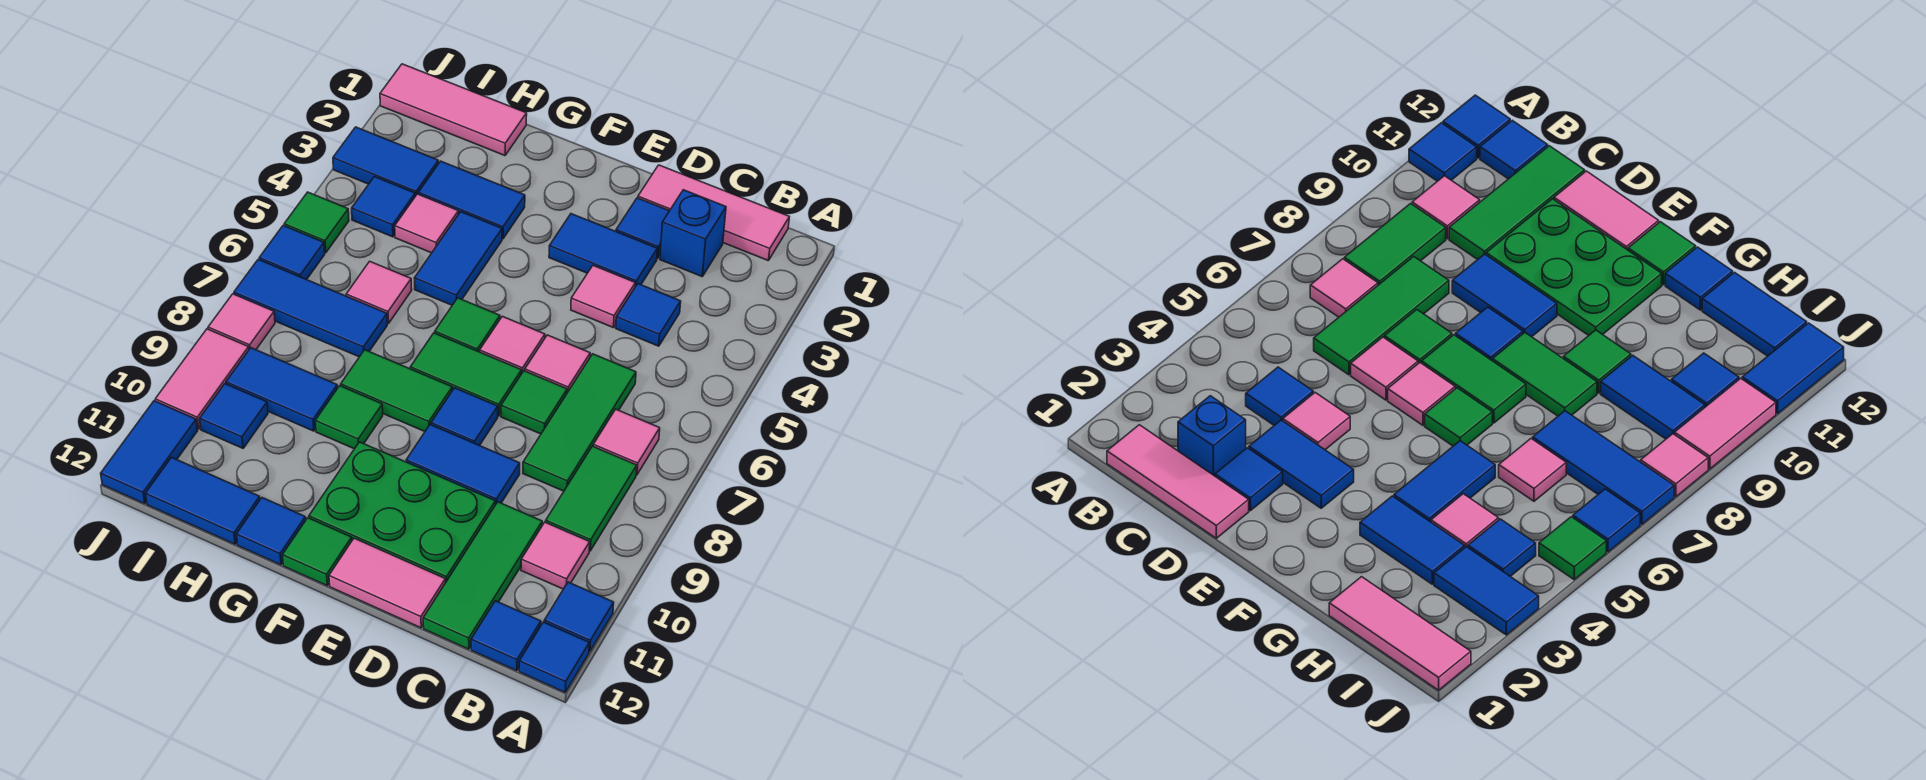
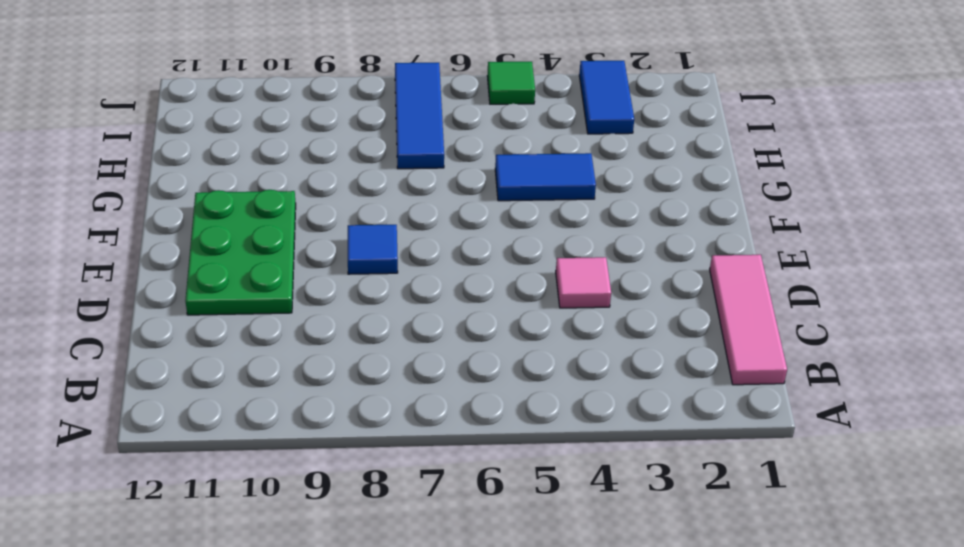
none -> blue 1x1 tile [544,582,614,652]
none -> blue 1x1 tile [519,622,589,692]
none -> pink 1x1 tile [593,409,660,475]
none -> green 1x2 tile [546,446,637,551]

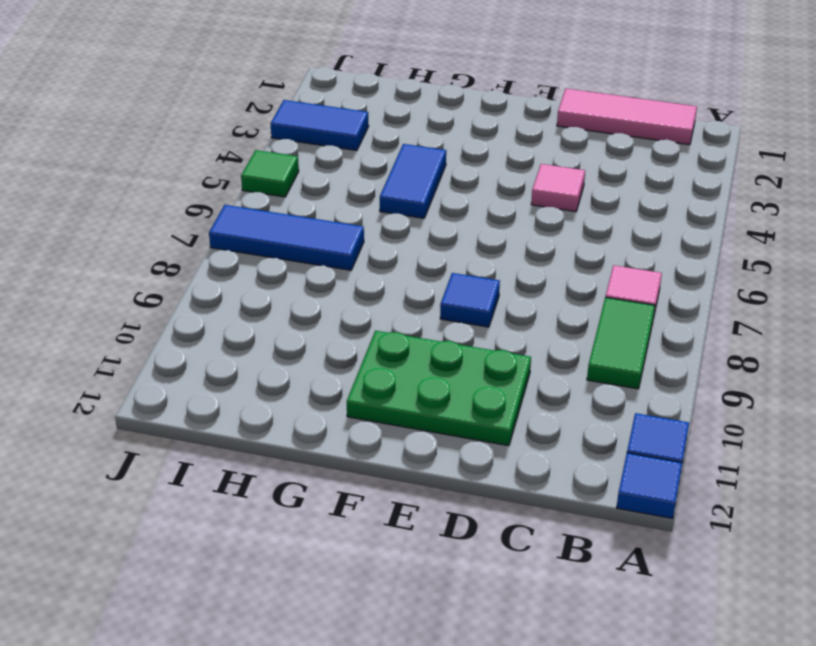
none -> pink 1x1 tile [521,522,590,589]
none -> blue 1x1 tile [471,601,541,671]
none -> blue 1x1 brick [660,190,726,277]
none -> blue 1x1 tile [616,284,681,346]

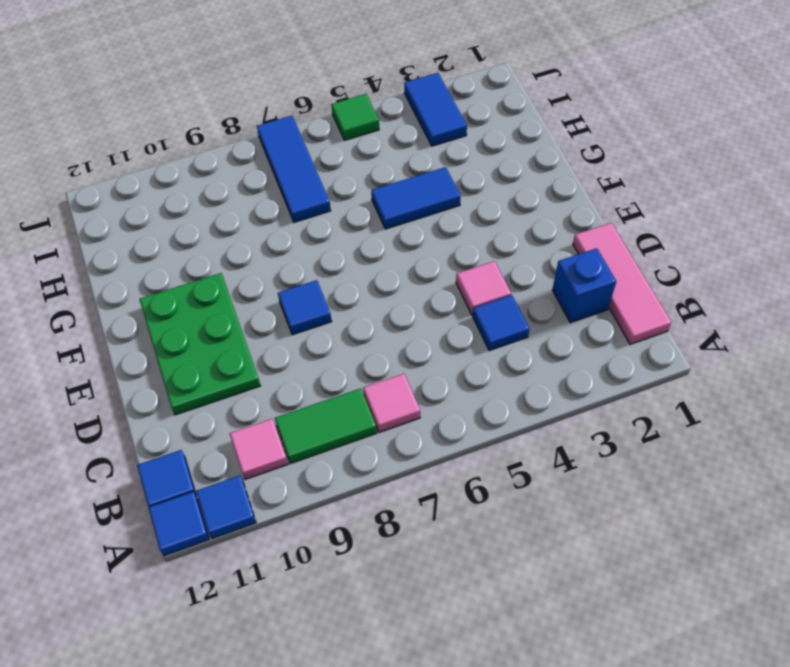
none -> green 1x3 tile [523,354,636,491]
none -> green 1x3 tile [423,502,542,649]
none -> blue 1x1 tile [616,198,669,259]
none -> blue 1x2 tile [549,214,657,287]

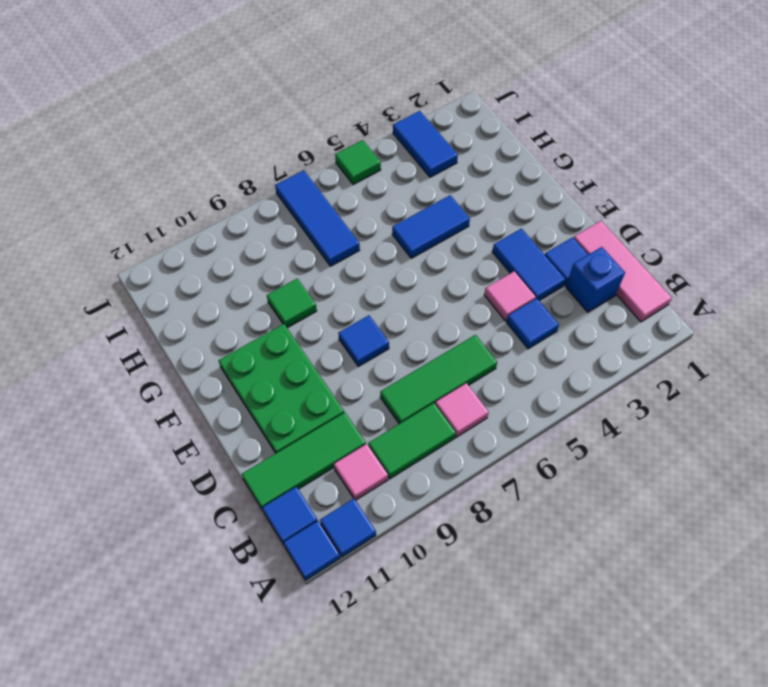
none -> pink 1x1 tile [525,335,590,393]
none -> green 1x1 tile [501,371,567,434]
none -> blue 1x2 tile [406,425,520,505]
none -> pink 1x2 tile [329,538,445,628]

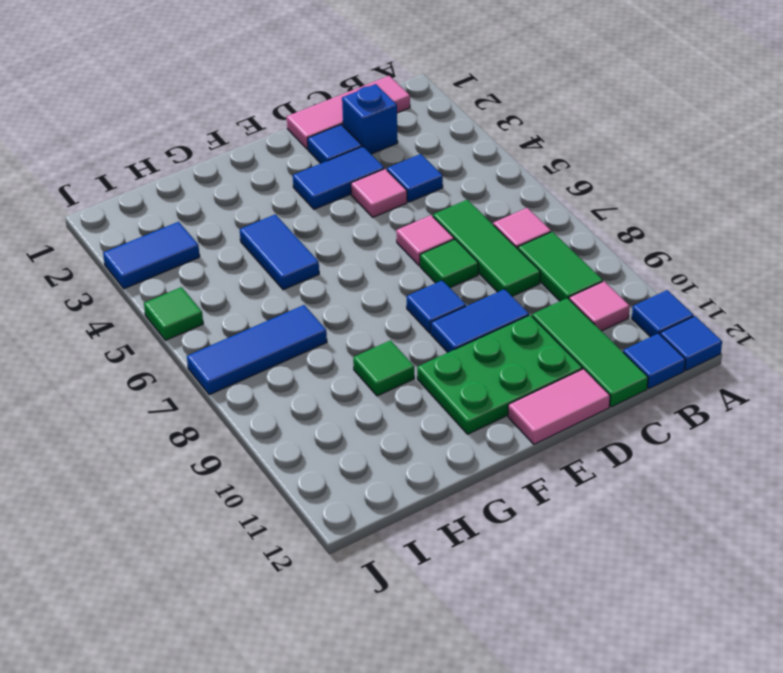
none -> pink 1x1 tile [480,316,545,374]
none -> green 1x2 tile [410,333,522,416]
none -> green 1x1 tile [435,298,500,352]
none -> green 1x2 tile [341,350,452,431]

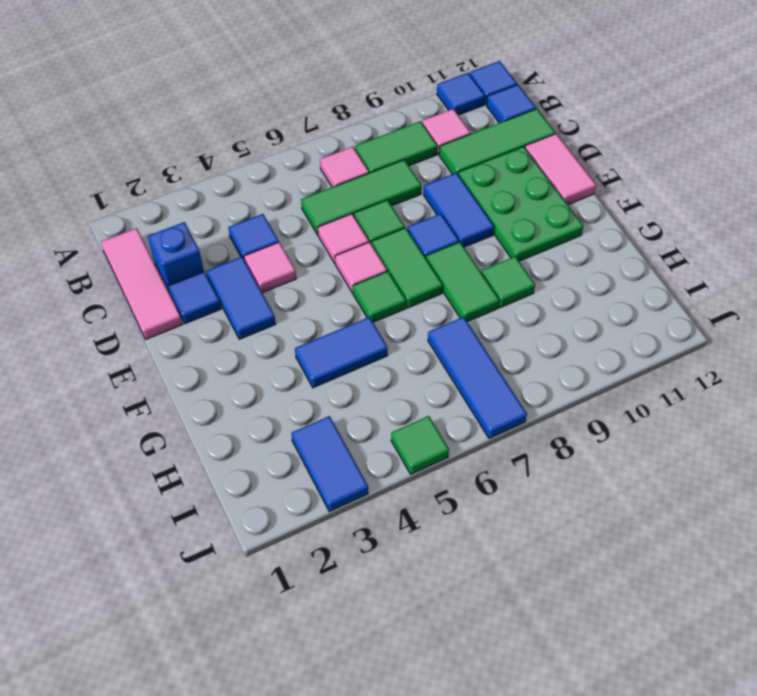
none -> green 1x1 tile [282,518,352,586]
none -> blue 1x2 tile [418,161,525,239]
none -> blue 1x1 tile [236,498,306,565]
none -> pink 1x3 tile [380,64,527,156]

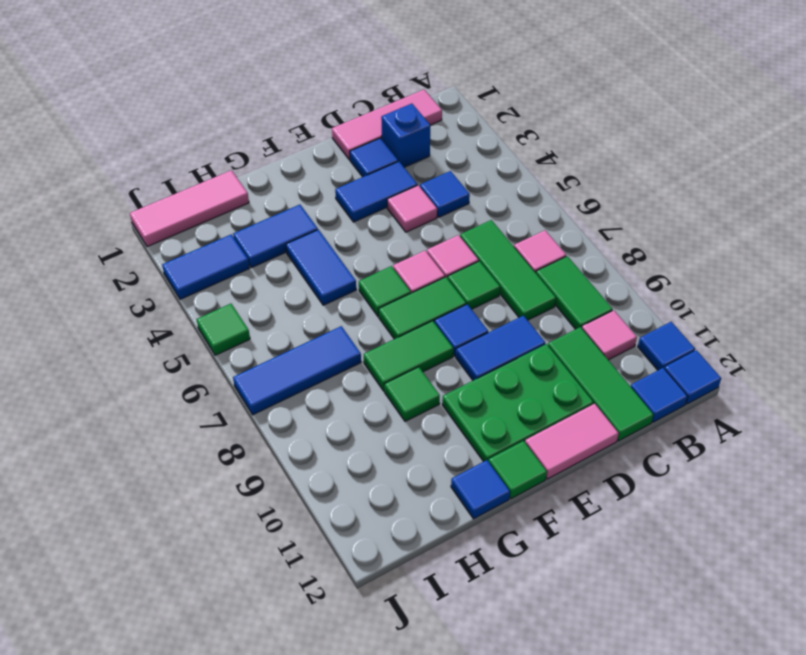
none -> pink 1x1 tile [395,194,458,253]
none -> pink 1x1 tile [346,261,412,324]
none -> blue 1x2 tile [226,348,338,431]
none -> blue 1x2 tile [145,457,260,544]

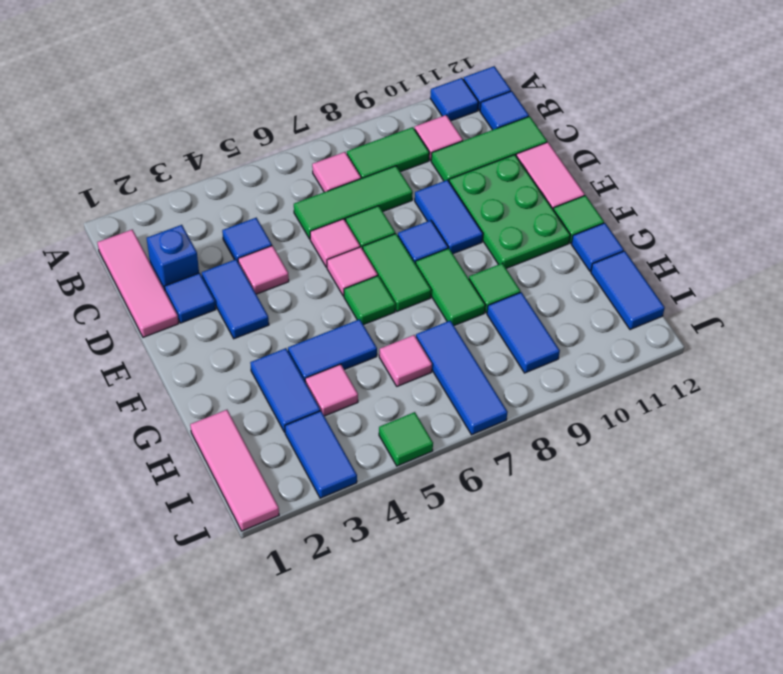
none -> blue 1x1 tile [352,177,415,237]
none -> blue 1x1 tile [200,384,268,448]
none -> blue 1x1 tile [259,226,325,280]
none -> pink 1x1 tile [208,294,275,350]

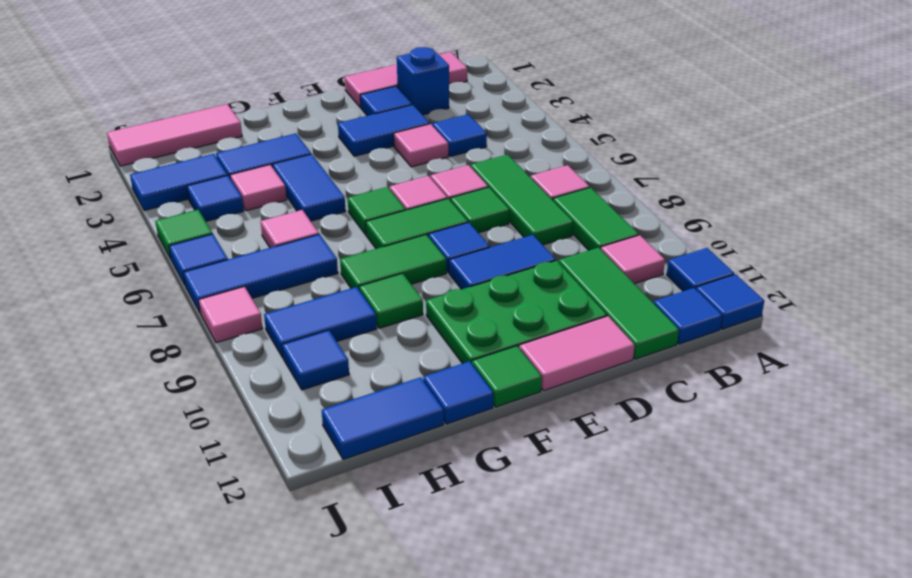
none -> pink 1x2 tile [155,329,249,429]
none -> blue 1x2 tile [101,401,197,504]

